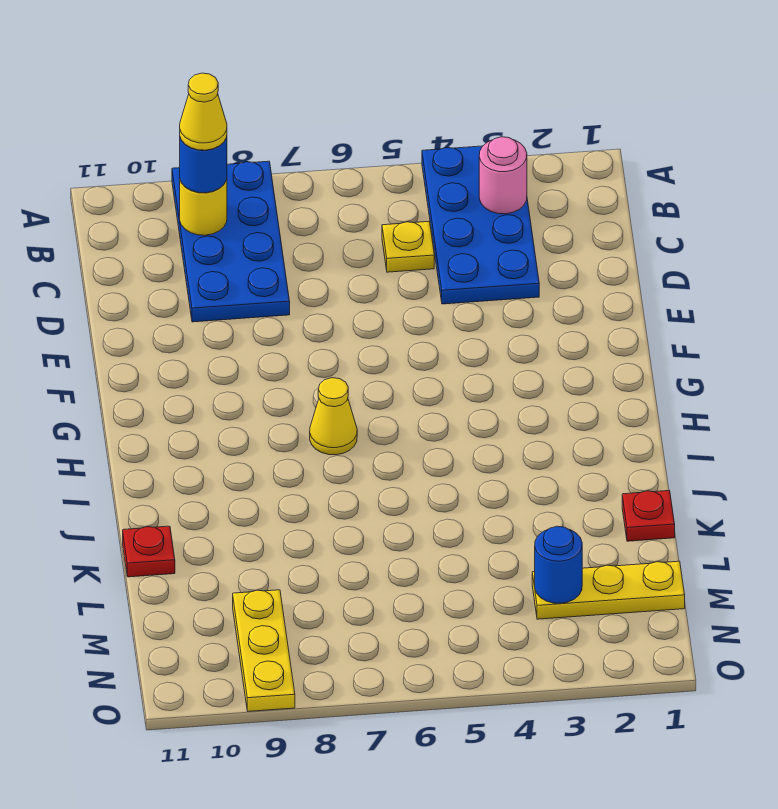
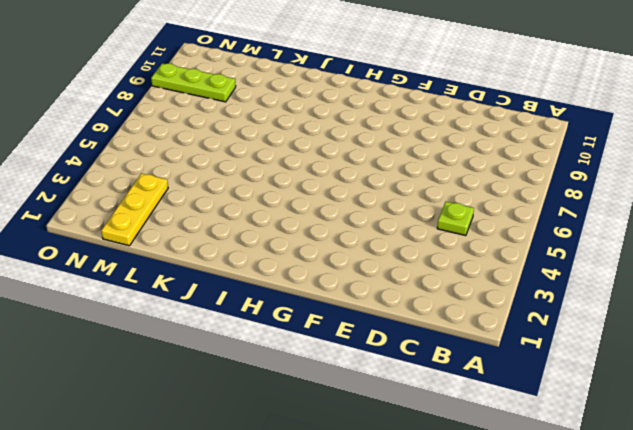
lime 1x1 plate [437,202,474,236] -> yellow 1x1 plate [382,222,434,272]
lime 1x3 plate [151,63,236,102] -> yellow 1x3 plate [233,590,295,711]
none -> blue 2x4 plate [422,146,539,304]
none -> blue 2x4 plate [172,161,290,322]
none -> yellow 1x1 cone [310,378,357,455]

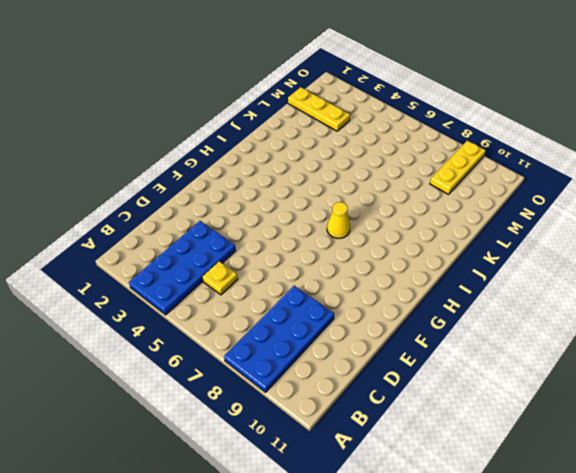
none -> red 1x1 plate [622,491,675,541]
none -> red 1x1 plate [123,526,175,577]
none -> pink 1x1 round brick [479,137,527,214]

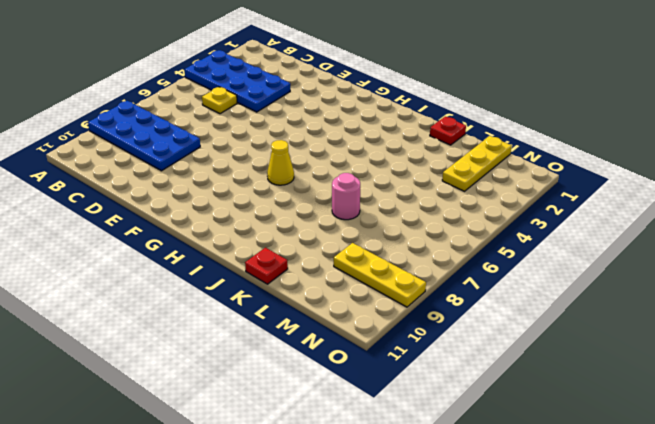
pink 1x1 round brick [332,173,360,220] -> pink 1x1 round brick moved to [479,137,527,214]
none -> yellow 1x1 round brick [180,180,227,235]
none -> blue 1x1 round brick [535,526,582,603]
none -> blue 1x1 round brick [180,137,227,193]

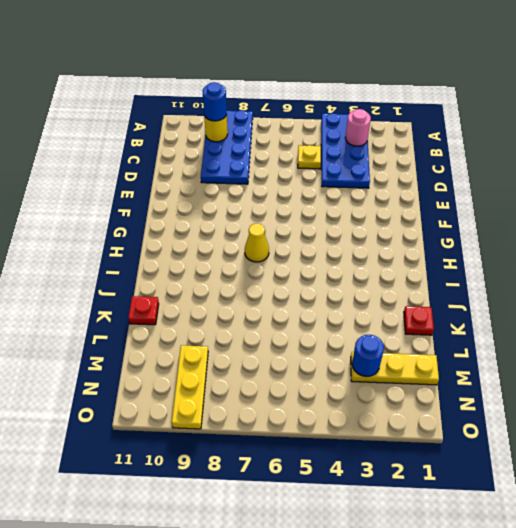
none -> yellow 1x1 cone [180,73,227,150]

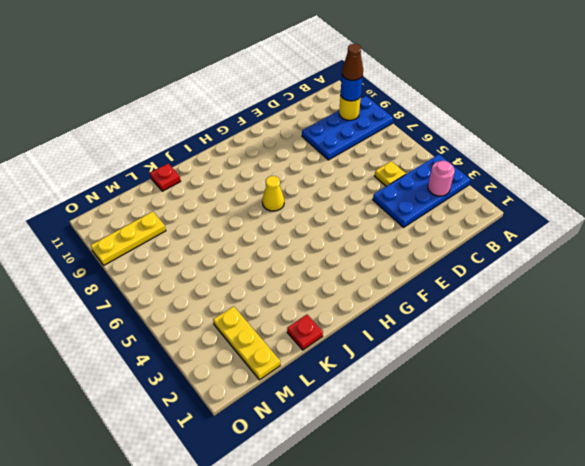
brown 1x1 cone [342,44,363,80] -> yellow 1x1 cone [180,73,227,150]
none -> blue 1x1 round brick [535,526,582,603]

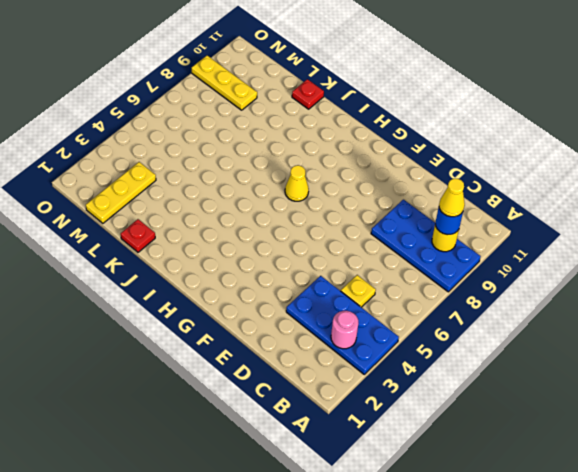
none -> blue 1x1 round brick [535,526,582,603]

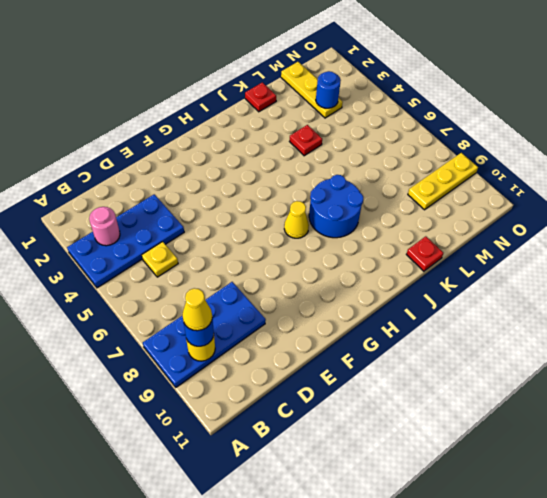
blue 2x2 round brick [309,175,363,238] -> none
red 1x1 plate [290,125,322,156] -> none

